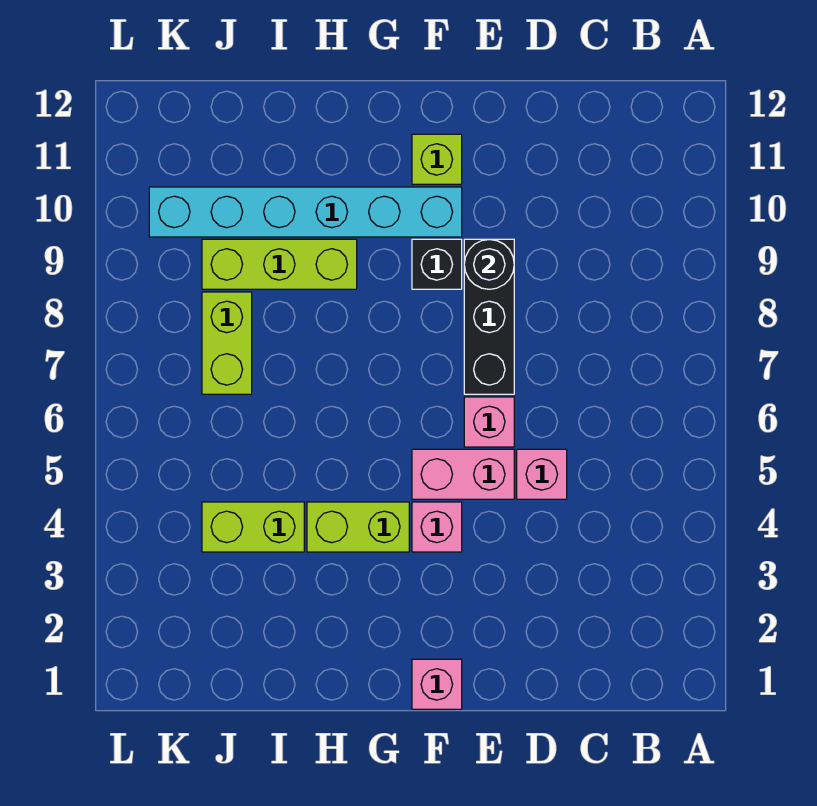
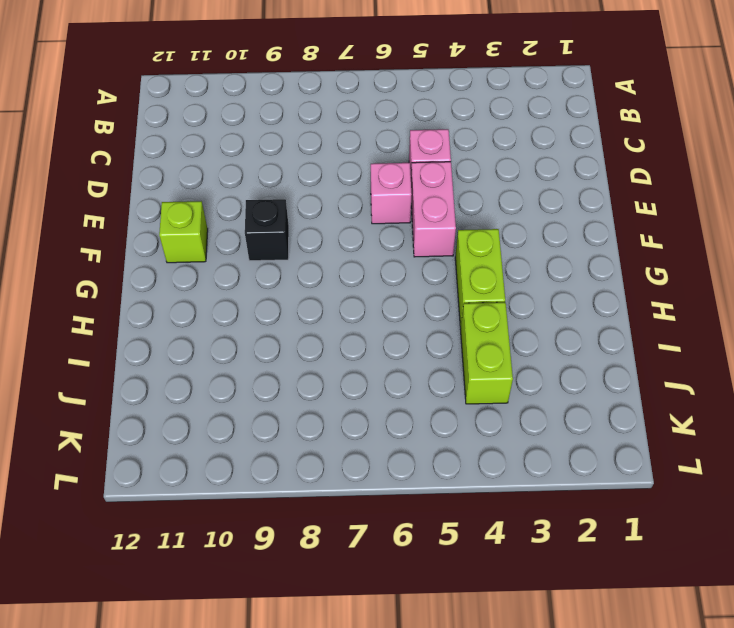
none -> black 1x3 brick [464,239,514,394]
none -> pink 1x1 brick [412,659,462,709]
none -> pink 1x1 brick [412,502,462,552]

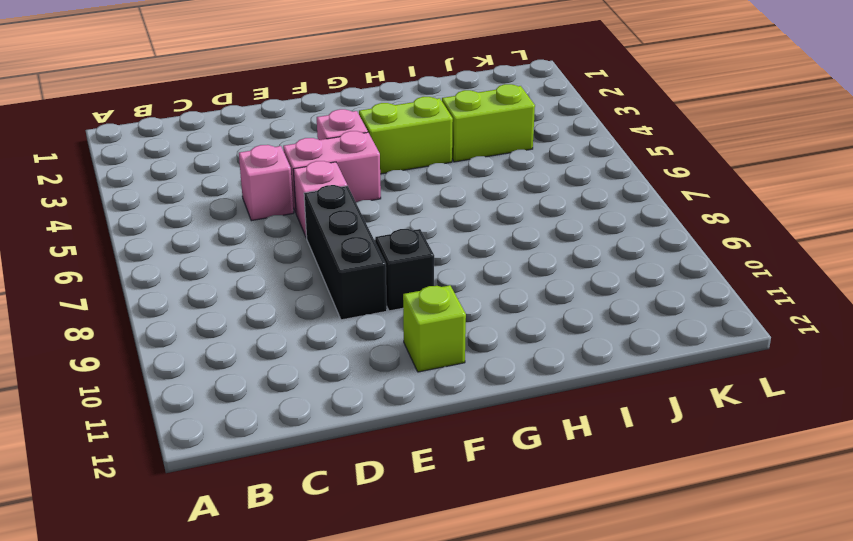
none -> pink 1x1 brick [412,659,462,709]
none -> cyan 1x6 brick [149,187,462,237]
none -> lime 1x3 brick [202,239,357,289]

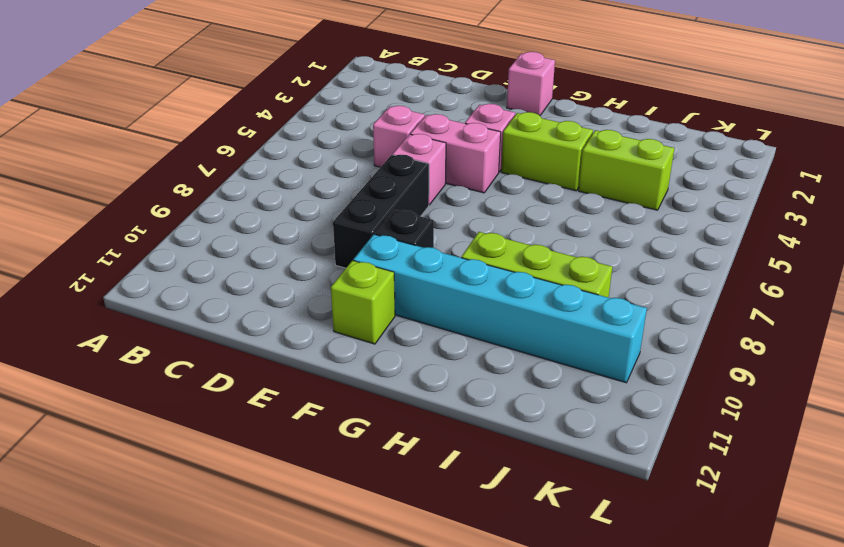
none -> lime 1x2 brick [202,292,252,394]
none -> black 1x1 round brick [464,239,514,289]

